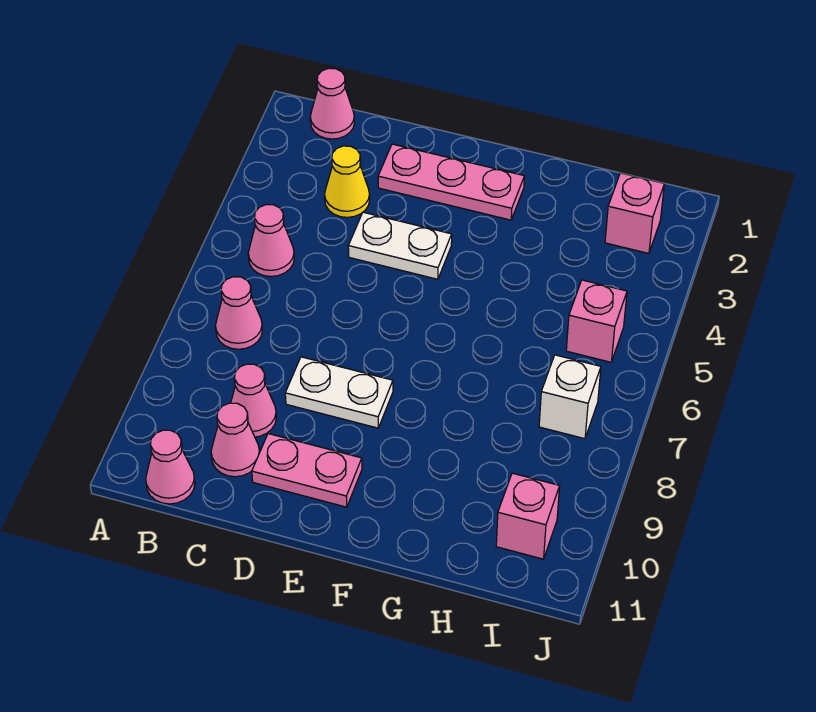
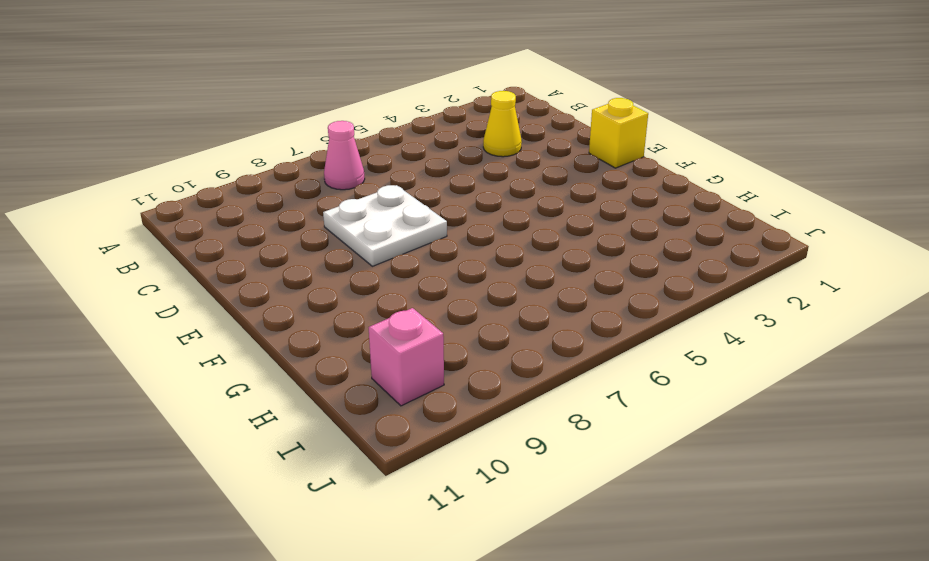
white 2x2 plate [323,185,447,266] -> white 1x2 plate [285,357,393,428]
yellow 1x1 brick [589,98,648,168] -> none
none -> pink 1x1 cone [310,68,354,139]
none -> pink 1x1 cone [248,205,294,276]
none -> pink 1x1 cone [146,430,195,504]

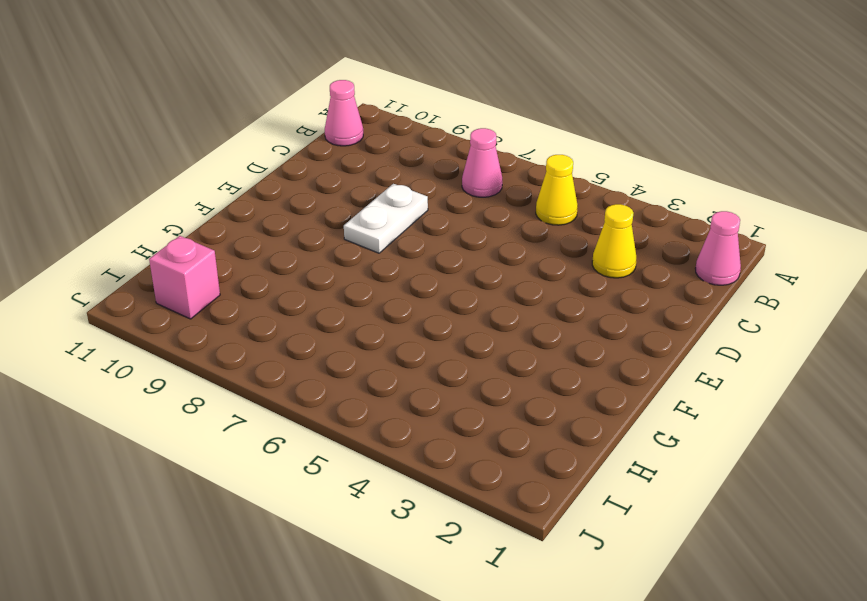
yellow 1x1 cone [536,155,578,225] -> pink 1x1 cone [248,205,294,276]
none -> pink 1x1 cone [231,364,276,437]
none -> pink 1x1 cone [211,403,259,477]
none -> pink 1x3 plate [378,144,524,220]

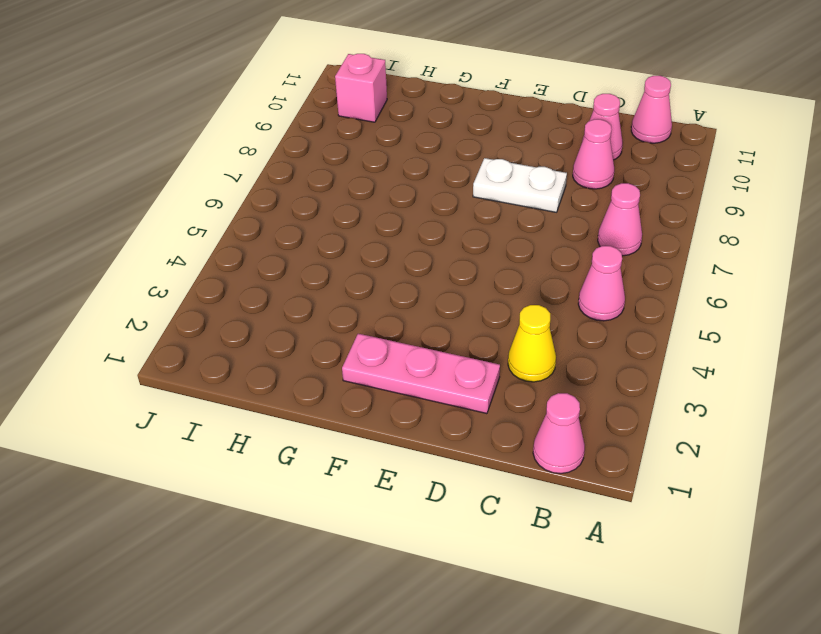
none -> white 1x2 plate [348,212,452,279]
none -> pink 1x2 plate [252,434,362,507]
none -> pink 1x1 brick [605,173,664,253]

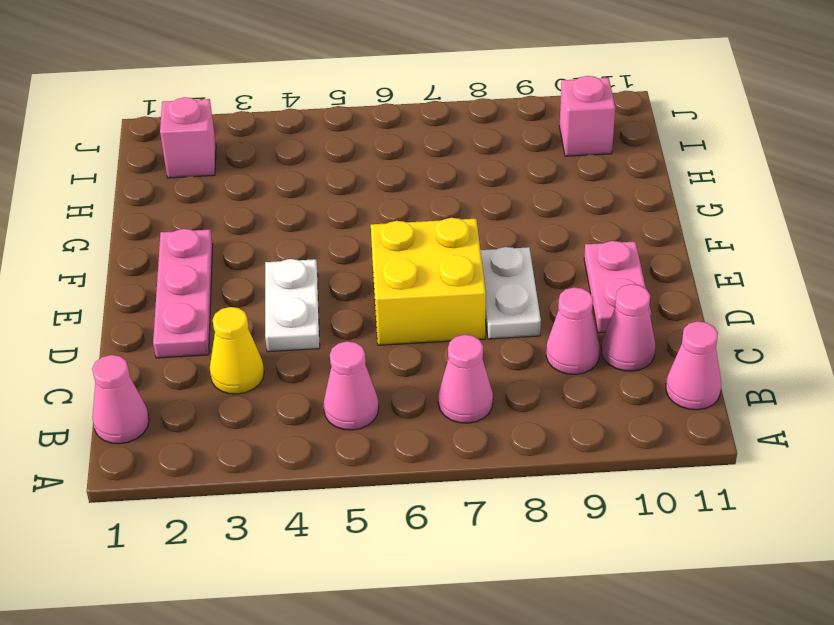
yellow 2x2 brick [371,218,486,345] -> none
none -> pink 1x1 brick [566,280,627,362]
none -> white 1x1 brick [539,355,601,439]

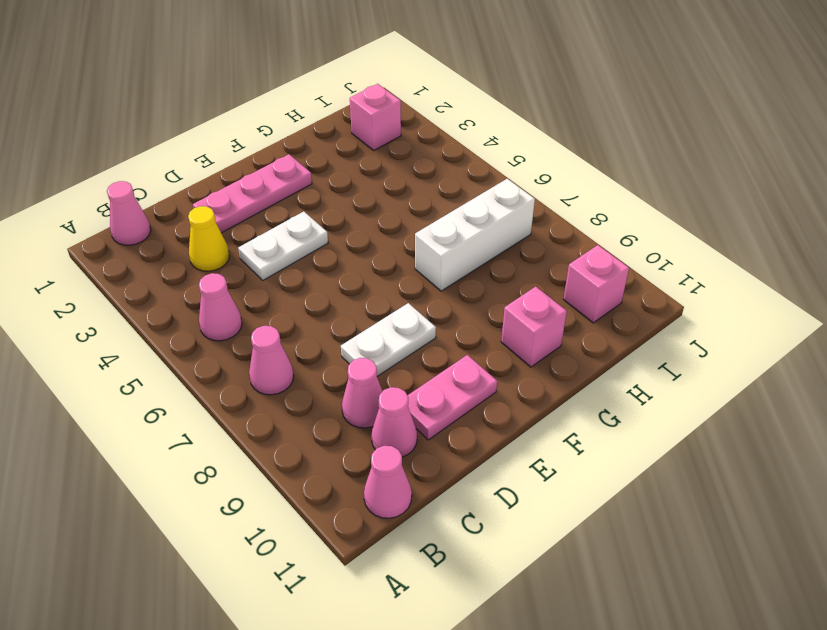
white 1x3 brick [415,179,535,291] -> white 1x1 brick [539,355,601,439]
pink 1x1 brick [501,287,567,367] -> pink 1x1 brick moved to [566,280,627,362]

